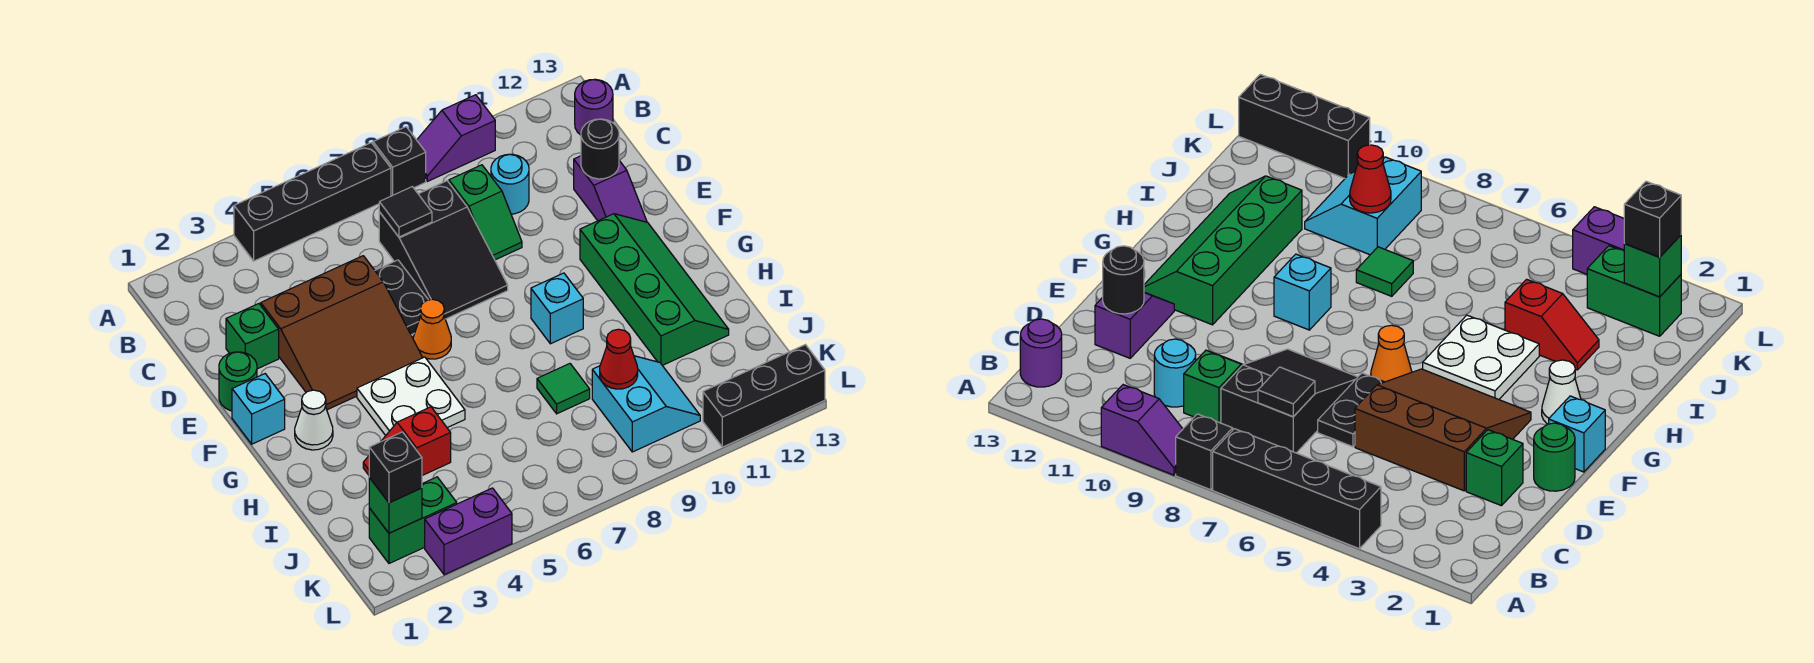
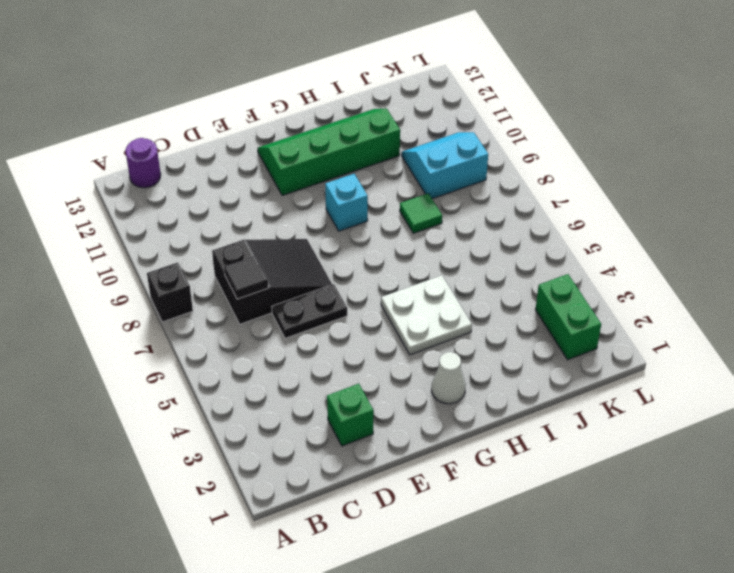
none -> black 1x4 brick [234,143,391,261]
none -> purple 1x2 slope [417,95,495,181]
none -> green 1x2 slope [449,165,522,260]

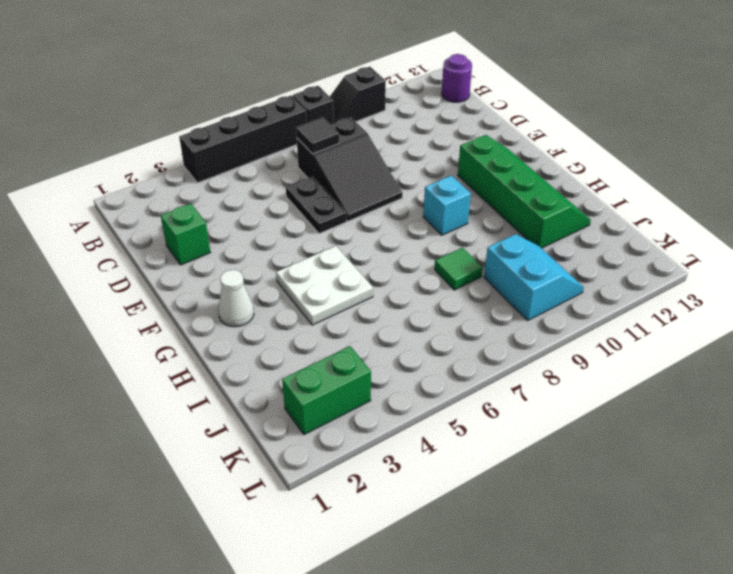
black 1x2 slope [330,67,386,123] -> purple 1x2 slope [417,95,495,181]
none -> green 1x2 slope [449,165,522,260]
none -> cyan 1x1 round brick [491,154,529,214]
none -> brown 3x3 slope [261,256,423,410]

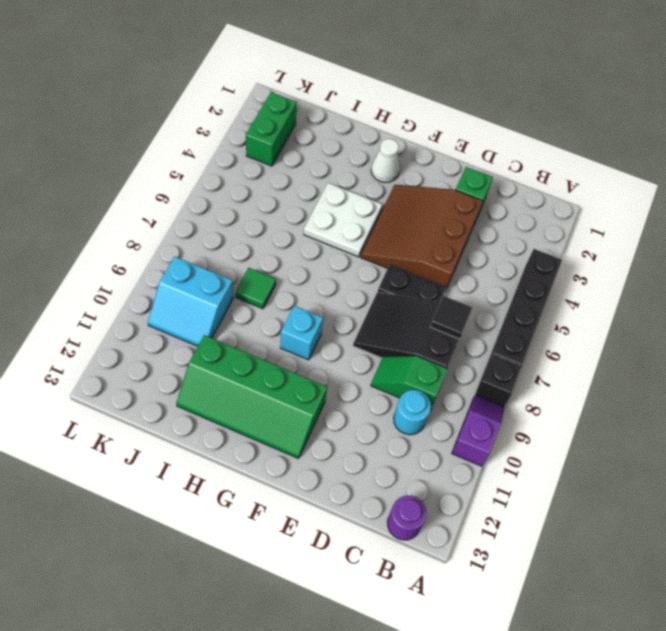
none -> purple 1x2 slope [574,156,647,222]
none -> green 1x1 round brick [219,352,257,411]
none -> cyan 1x1 brick [232,374,285,444]

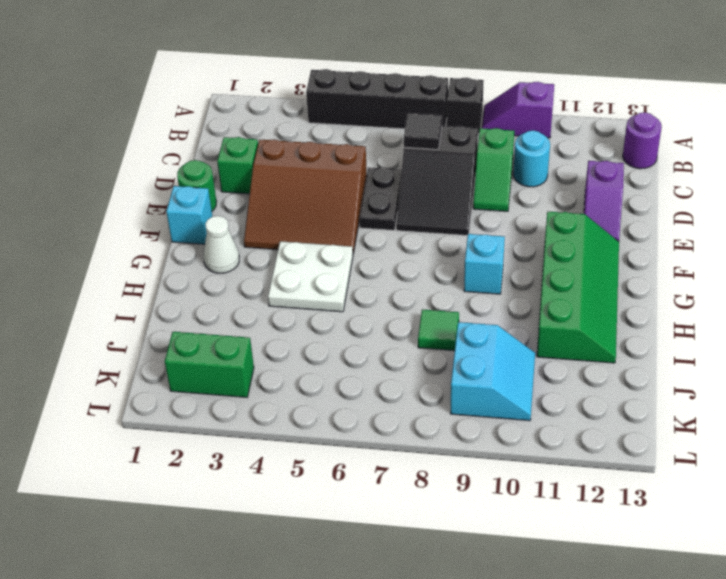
none -> orange 1x1 cone [413,299,451,359]
none -> red 1x2 slope [363,407,451,475]
none -> purple 1x2 brick [425,488,512,575]

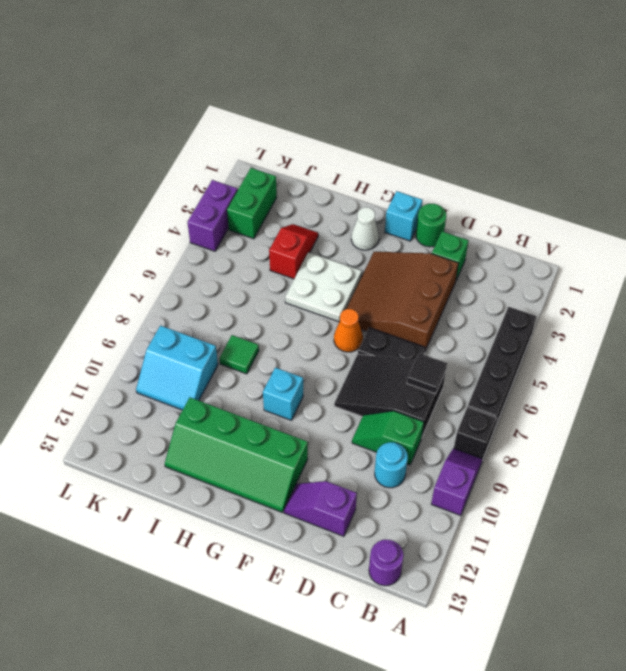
none -> black 1x3 brick [703,345,825,447]
none -> black 1x1 round brick [581,119,619,179]
none -> red 1x1 cone [600,329,638,389]

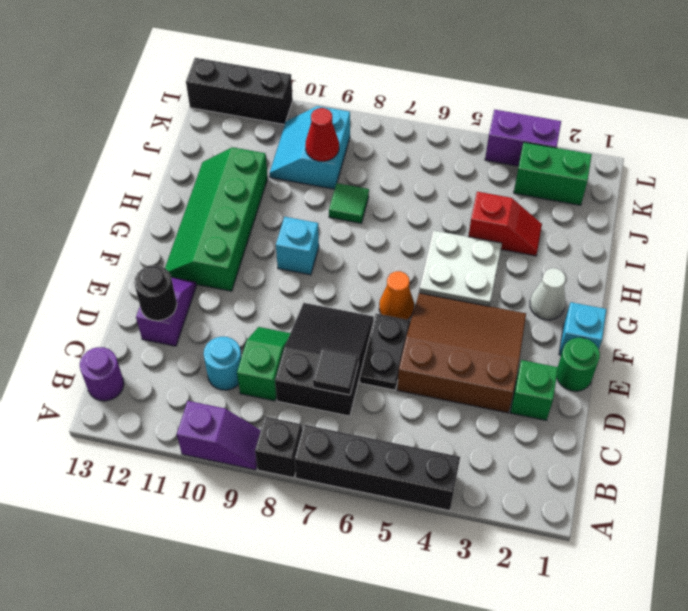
none -> green 1x1 brick [369,478,422,533]
none -> black 1x1 brick [369,432,422,503]

